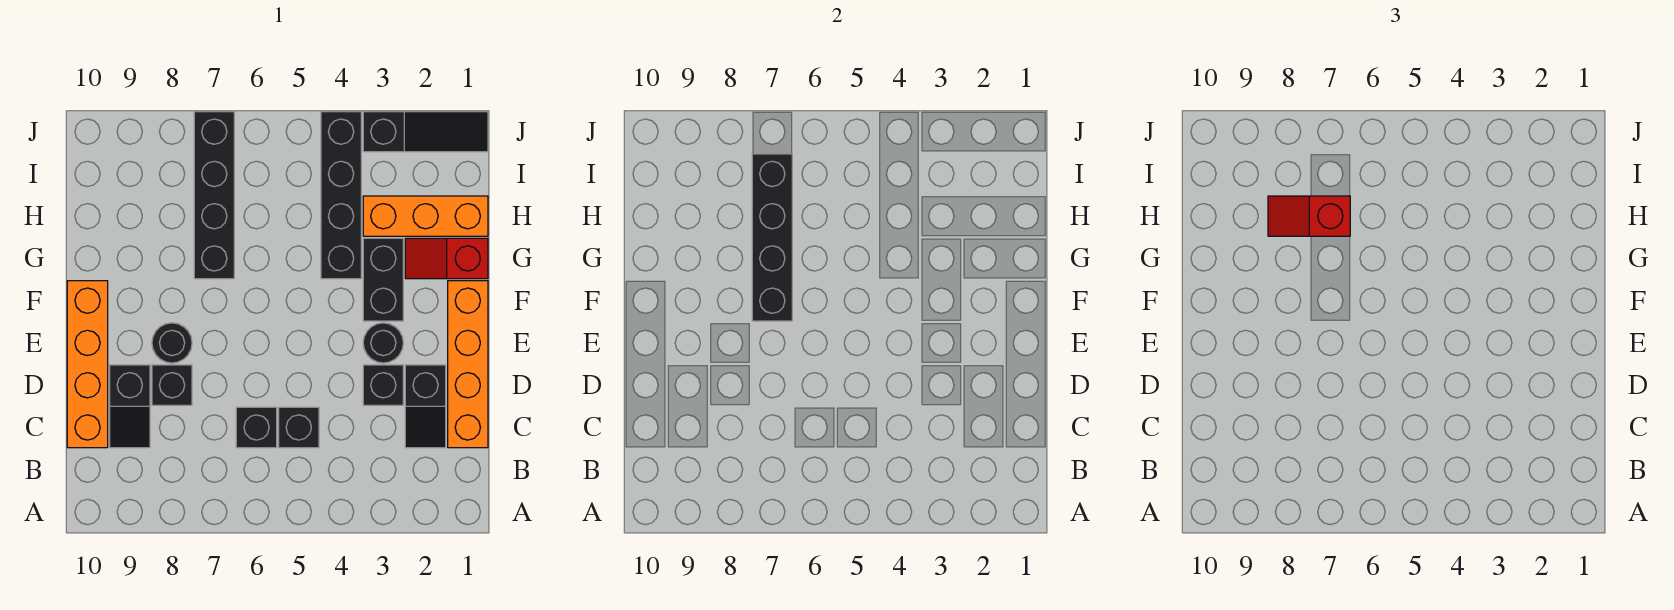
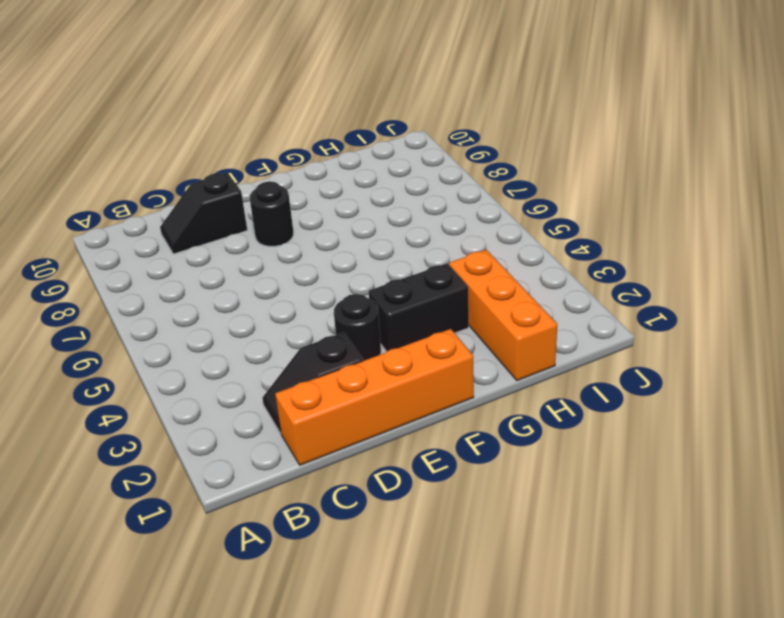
none -> black 1x1 brick [279,407,319,448]
none -> black 1x1 brick [236,407,277,448]
none -> orange 1x4 brick [67,281,108,448]

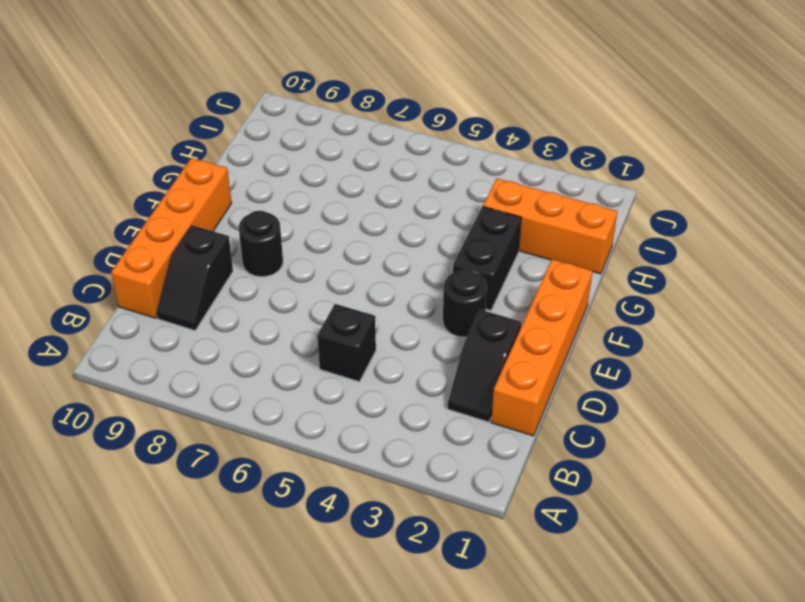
none -> black 1x1 brick [236,407,277,448]
none -> black 1x1 brick [363,365,403,405]
none -> black 1x1 brick [152,365,192,405]

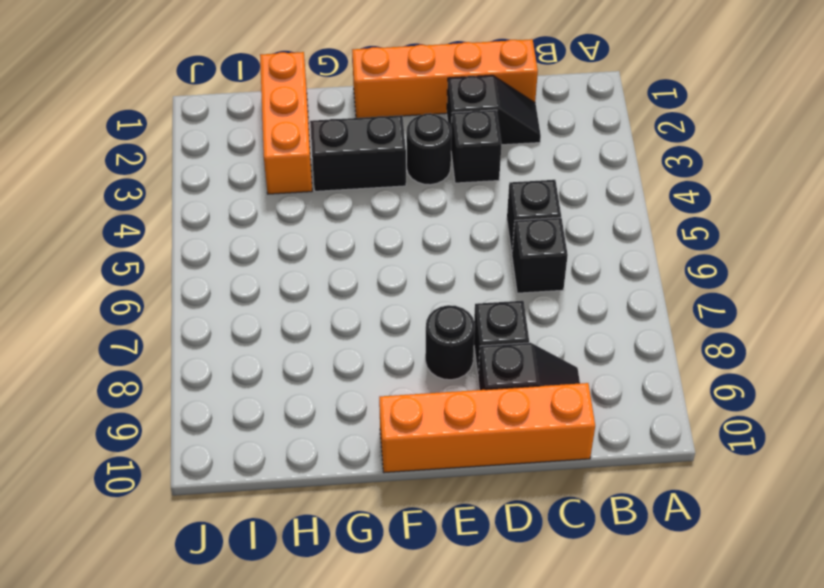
none -> red 1x2 slope [405,238,488,279]
none -> black 1x4 brick [321,112,361,279]
none -> black 1x4 brick [194,112,234,279]

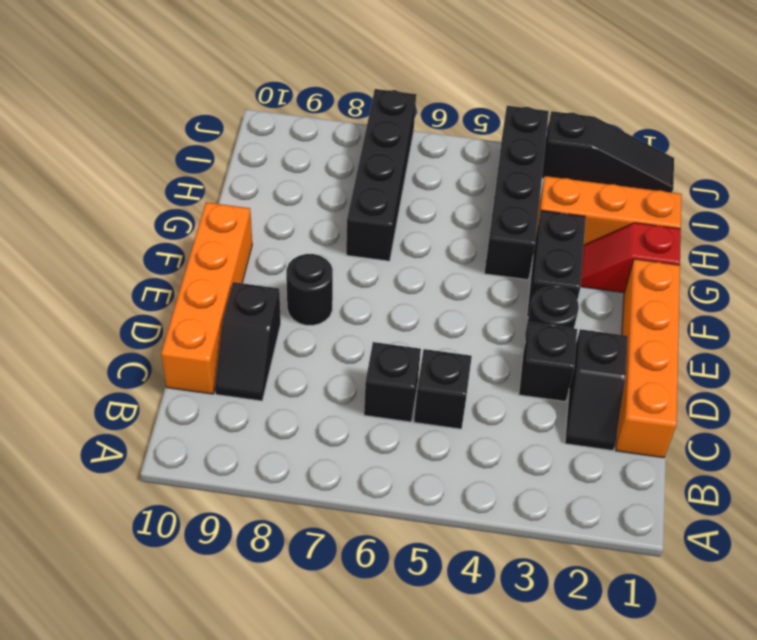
none -> black 1x1 brick [152,365,192,405]
none -> black 1x4 brick [752,154,792,321]
none -> red 1x2 slope [1268,196,1350,236]

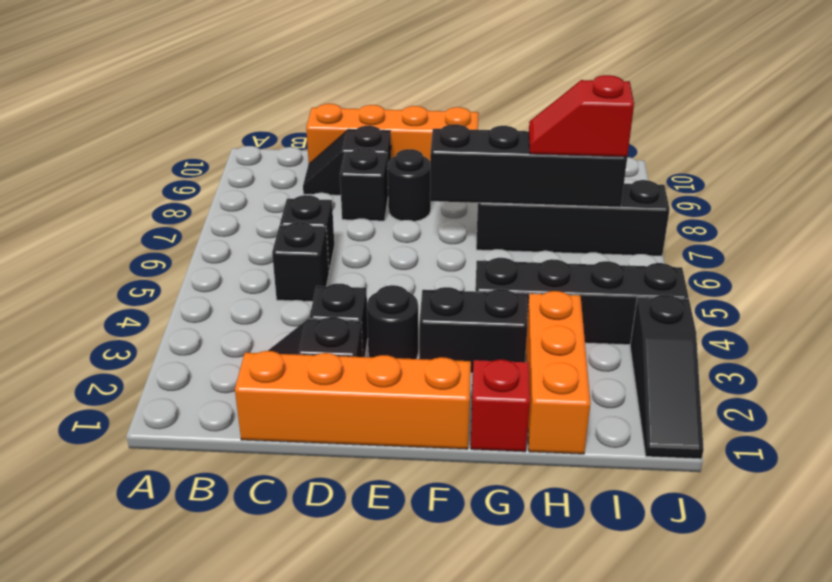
red 1x2 slope [529,75,634,157] -> red 1x2 slope turned to [1268,196,1350,236]

